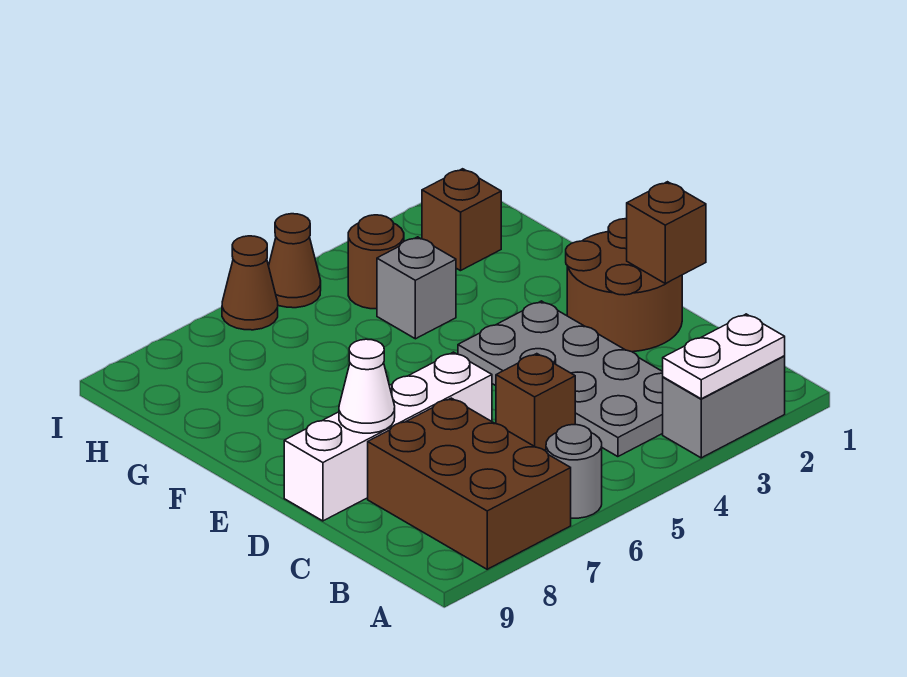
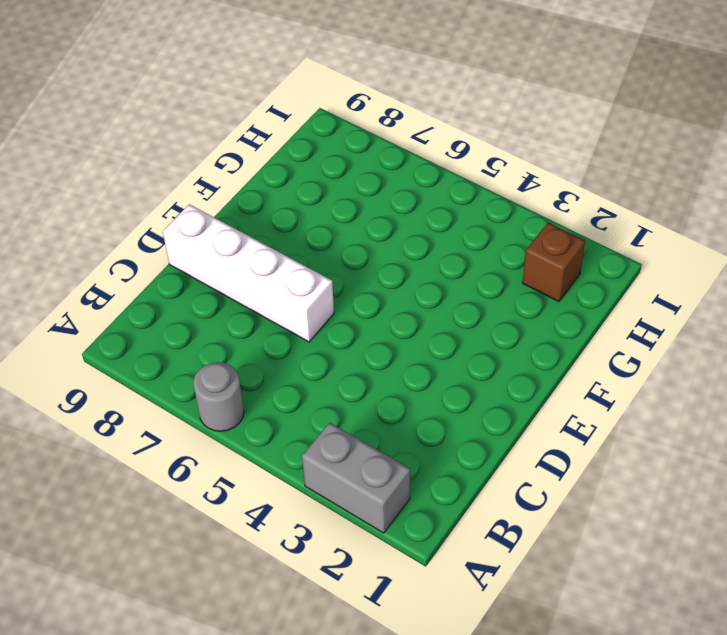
none -> brown 2x3 brick [368,398,571,569]
none -> grey 2x4 plate [458,301,663,457]
none -> brown 1x1 brick [496,354,575,450]

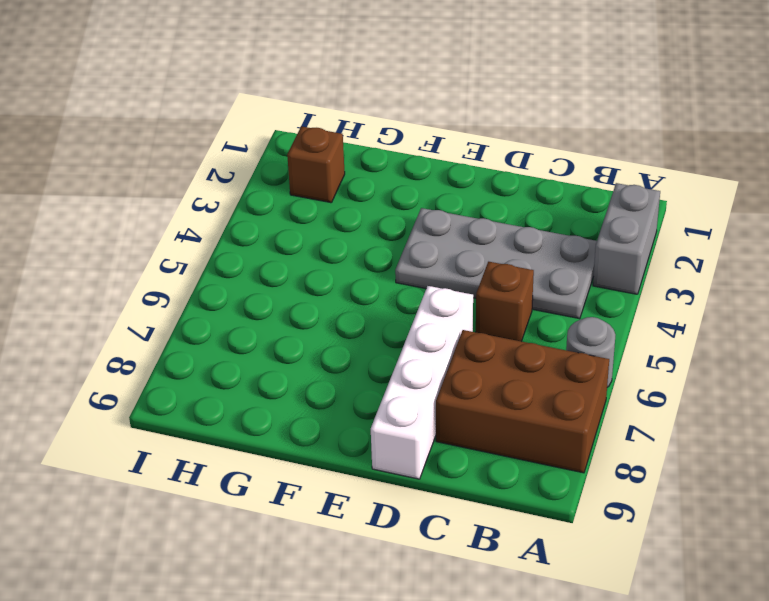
none -> brown 2x2 round brick [566,219,682,352]
none -> grey 1x1 brick [377,237,456,339]
none -> brown 1x1 round brick [348,215,404,309]

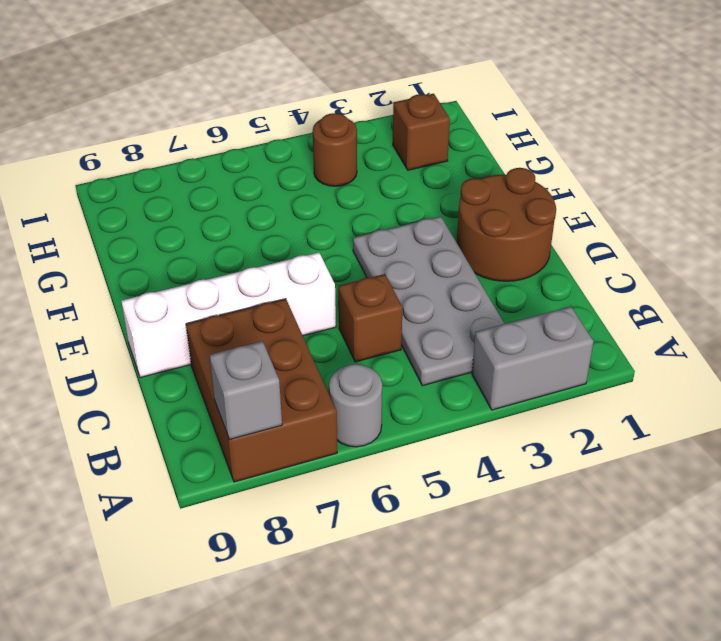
grey 1x1 brick [210,341,282,440] -> grey 1x1 brick moved to [377,237,456,339]
none -> brown 1x1 cone [269,214,321,308]
none -> brown 1x1 cone [222,236,278,330]
none -> white 1x2 plate [663,314,785,399]

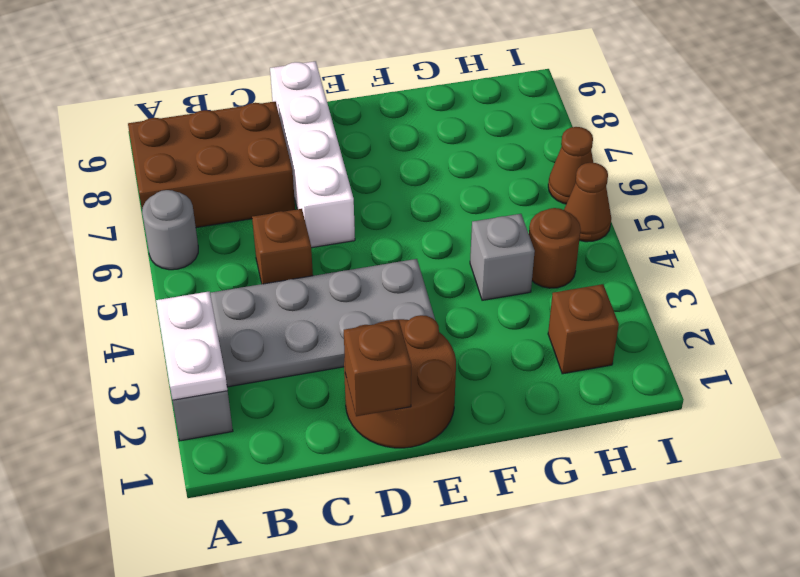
none -> white 1x1 cone [339,339,395,433]

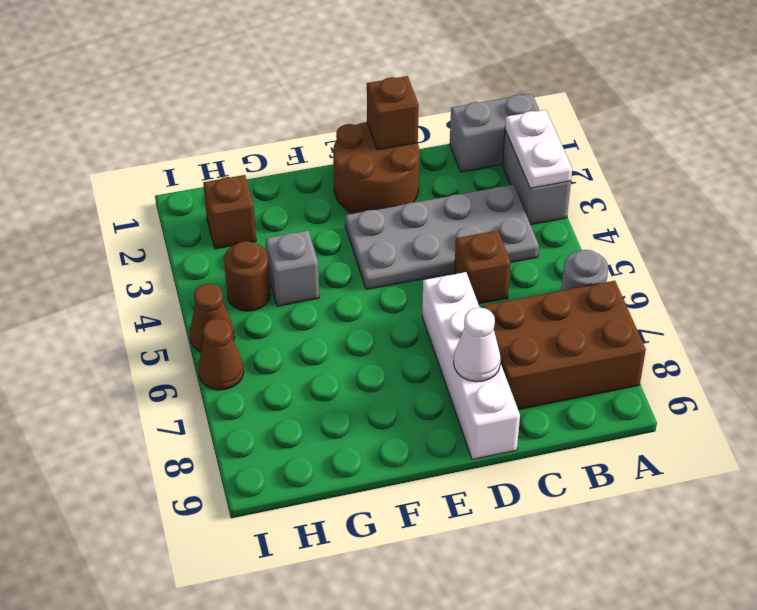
grey 1x2 brick [450,94,540,172] -> none

